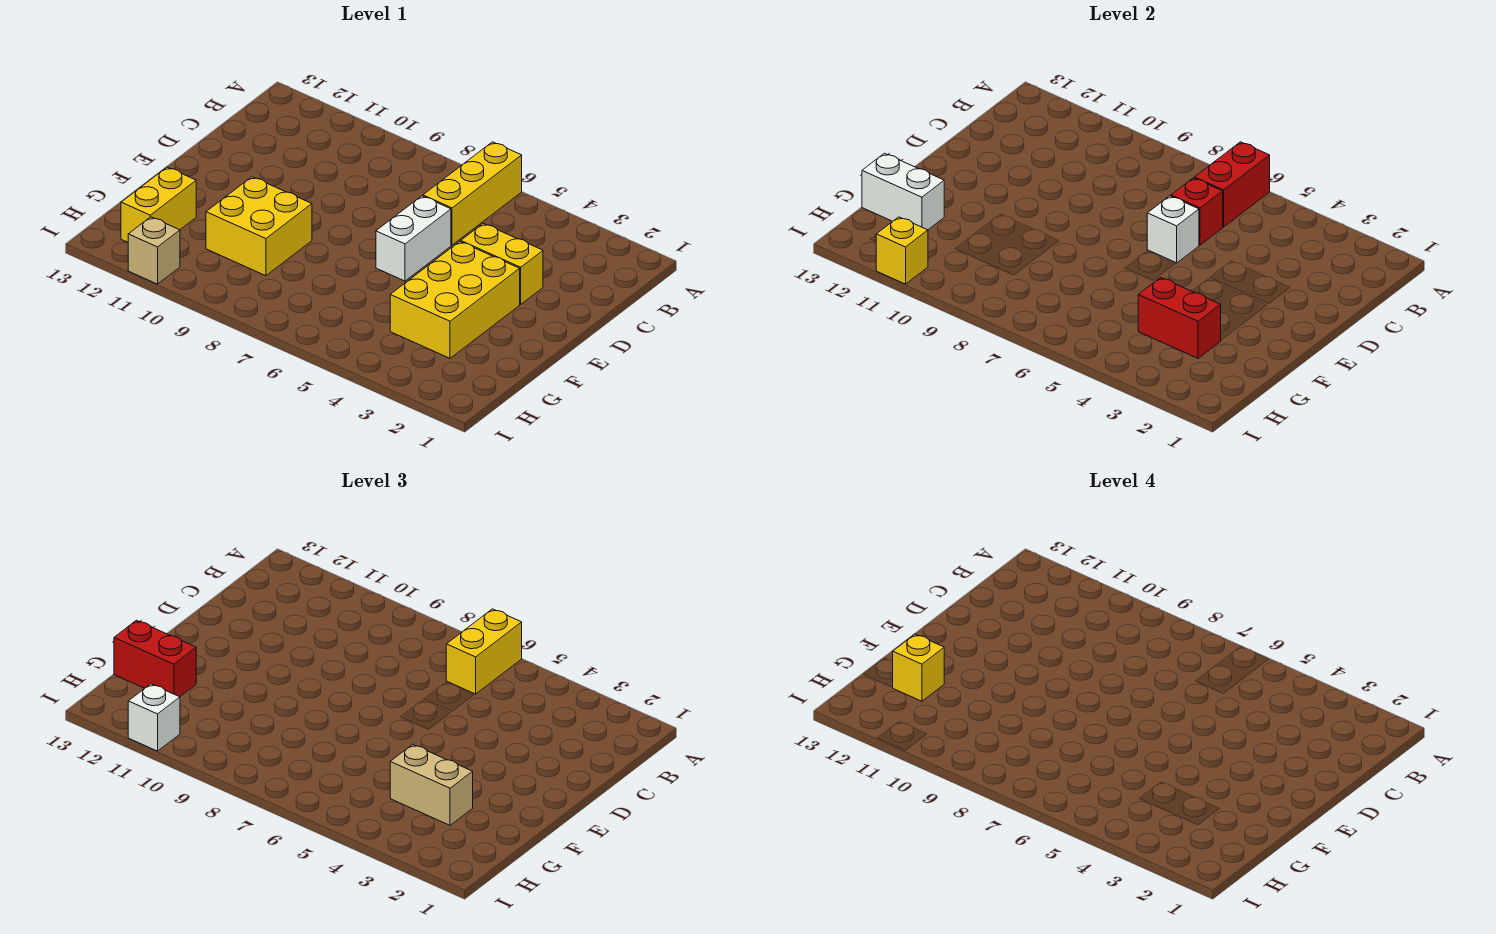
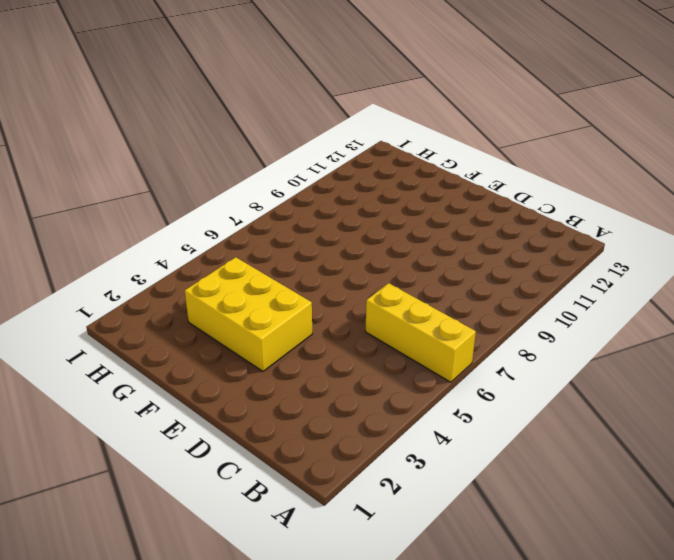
none -> yellow 1x2 brick [461,224,543,304]
none -> white 1x2 brick [376,196,451,281]
none -> yellow 2x2 brick [206,177,312,276]

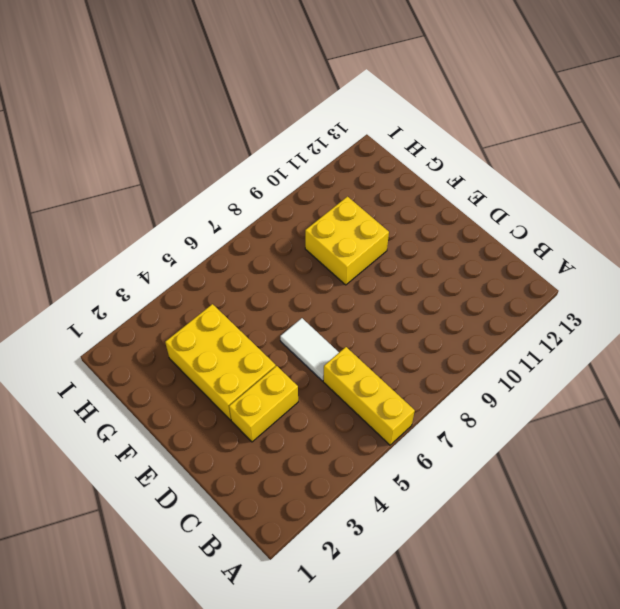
white 1x2 tile [280,318,339,381] -> white 1x2 brick [376,196,451,281]
none -> yellow 1x2 brick [121,167,196,242]
none -> tan 1x1 brick [128,217,180,284]
none -> red 1x2 brick [1194,142,1270,227]

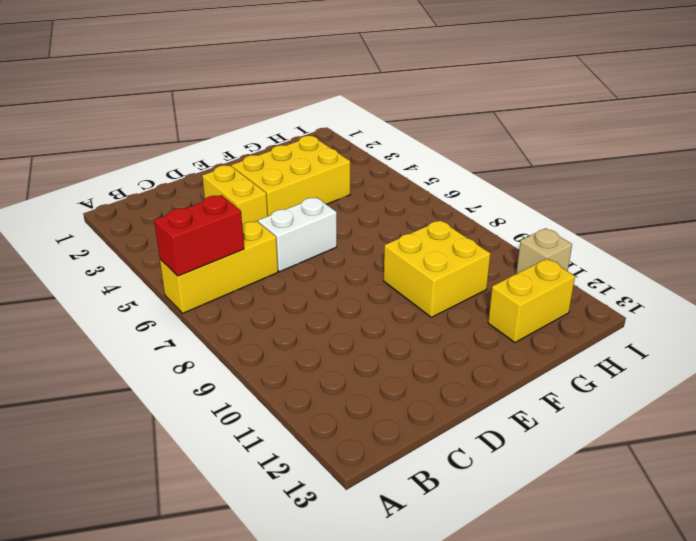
none -> red 1x1 brick [1171,178,1223,245]
none -> white 1x1 brick [1147,196,1199,263]
none -> red 1x2 brick [1138,277,1221,358]

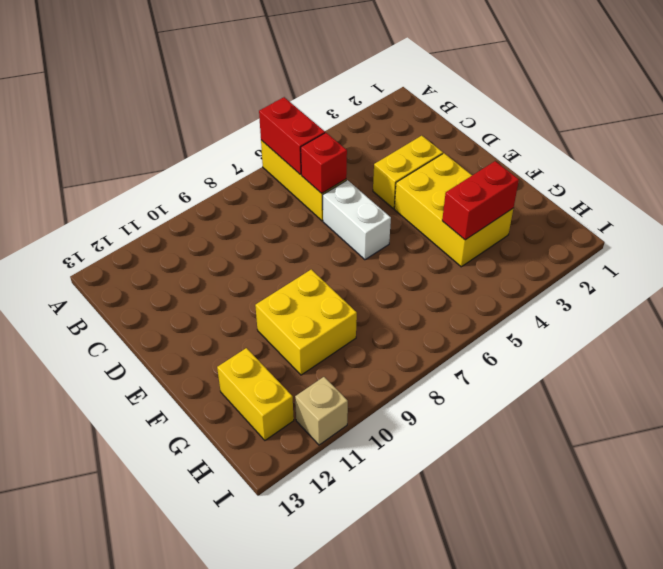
none -> white 1x1 brick [1147,196,1199,263]
none -> white 1x2 brick [862,153,944,230]
none -> yellow 1x1 brick [876,217,928,284]

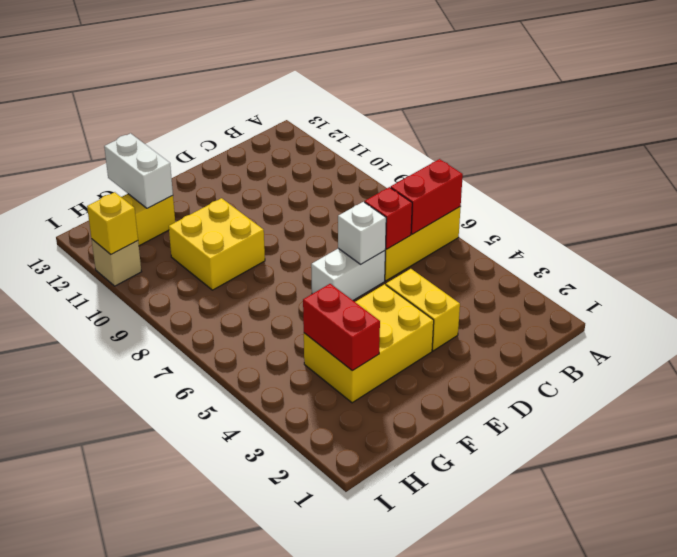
none -> yellow 1x2 brick [446,609,522,694]
none -> tan 1x2 brick [390,744,473,825]
none -> red 1x2 brick [114,620,196,697]

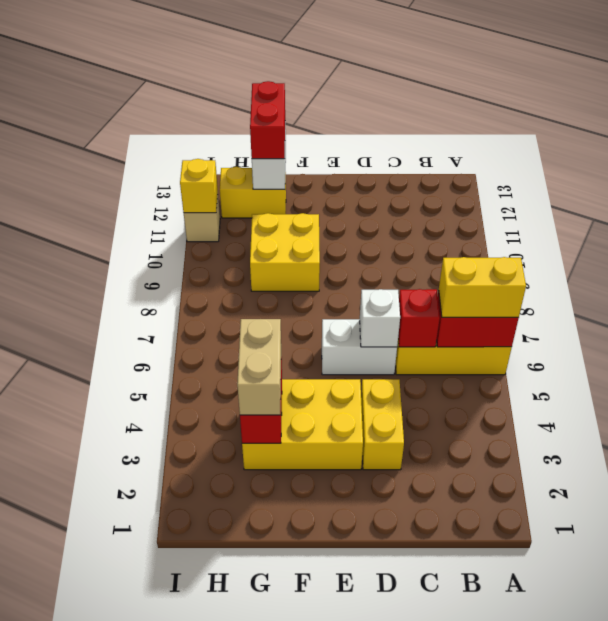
none -> white 1x1 brick [128,684,180,751]
none -> yellow 1x1 brick [893,634,944,701]

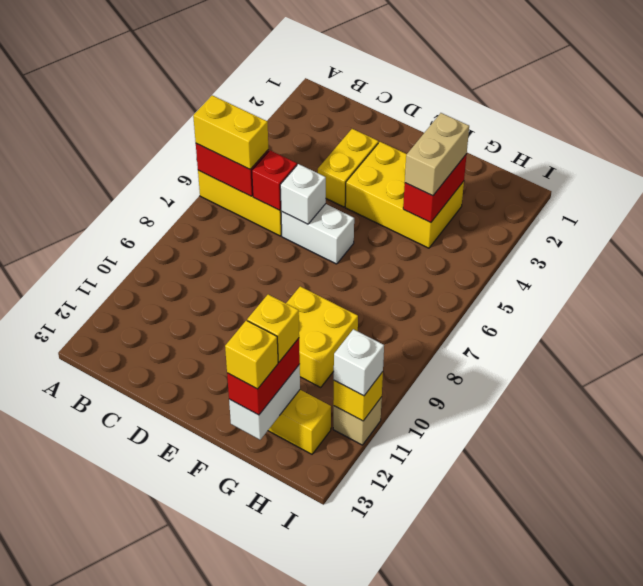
yellow 1x1 brick [225,320,278,389] -> none

